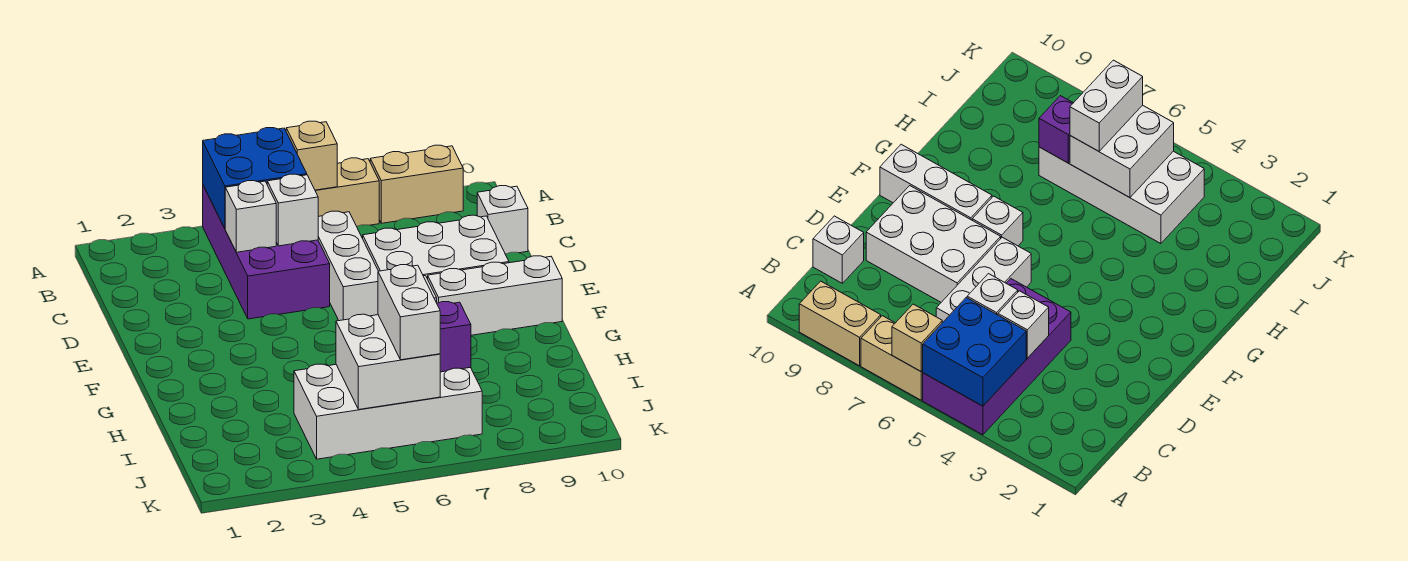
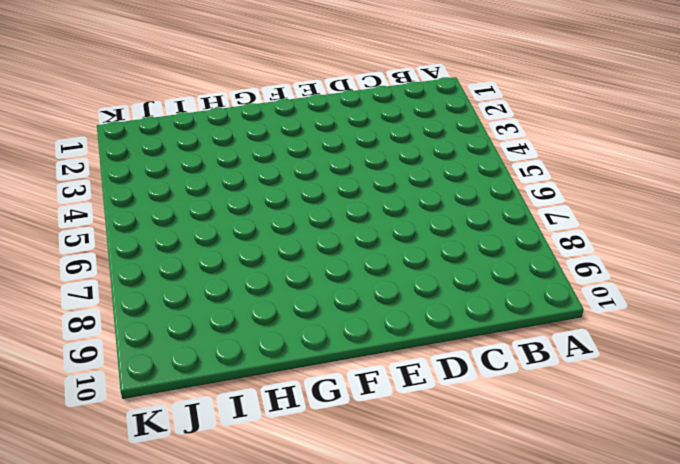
none -> purple 2x4 brick [203,186,330,319]
none -> tan 1x2 brick [315,158,379,226]
none -> tan 1x2 brick [370,145,463,223]

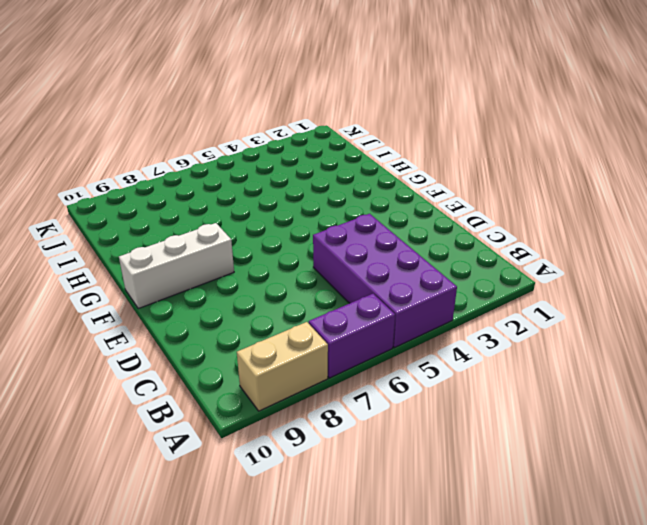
purple 1x2 brick [309,294,395,378] -> tan 1x2 brick [315,158,379,226]
none -> white 1x3 brick [318,211,378,321]
none -> white 1x1 brick [477,186,528,254]
none -> white 2x3 brick [363,215,509,279]

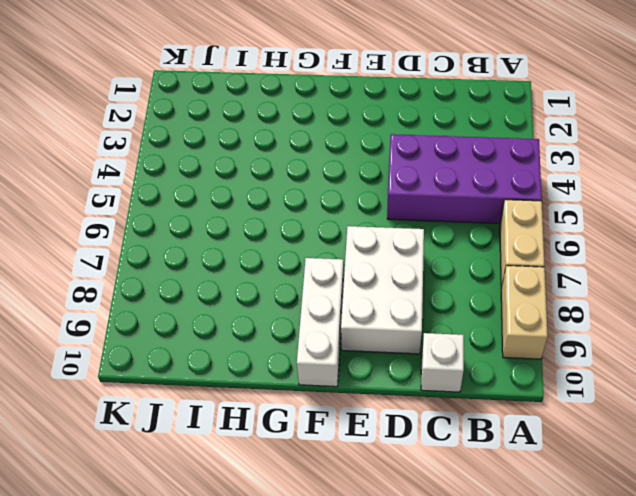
none -> white 1x3 brick [318,211,378,321]
none -> white 1x1 brick [972,196,1023,246]
none -> white 2x4 brick [294,364,482,459]

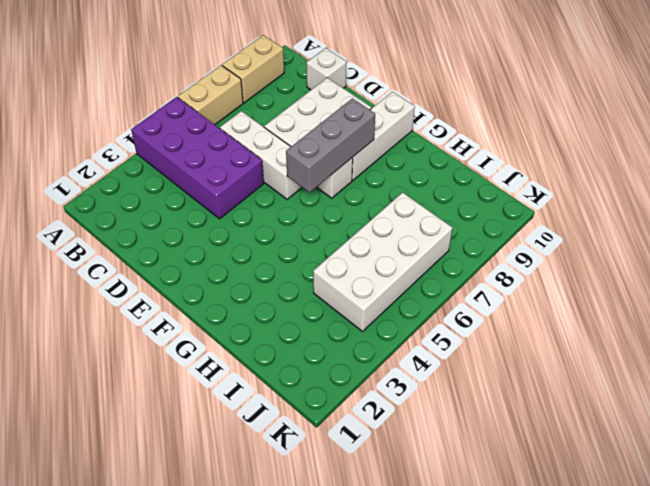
grey 1x3 brick [286,98,375,192] -> none
none -> blue 2x2 brick [203,128,307,229]
none -> tan 1x1 brick [286,121,337,190]
none -> white 1x1 brick [225,181,276,252]

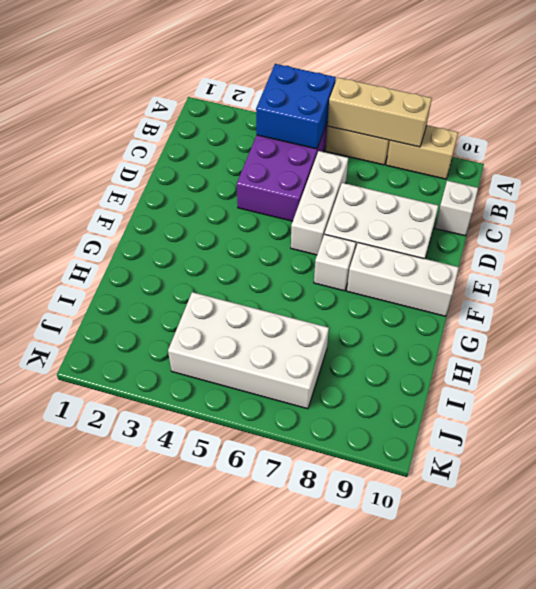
tan 1x3 brick [327,78,432,147] -> tan 1x1 brick [286,121,337,190]
none -> white 1x1 brick [225,181,276,252]
none -> white 1x1 brick [267,174,318,246]
none -> white 2x2 brick [336,314,440,409]

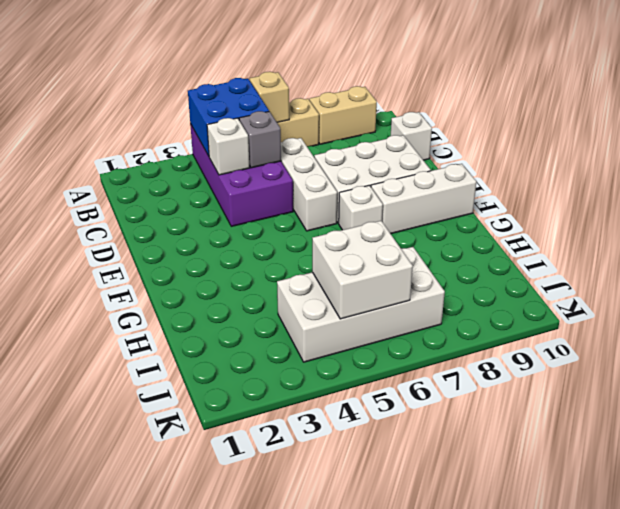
grey 1x1 brick [239,111,281,168] -> white 1x1 brick [267,174,318,246]
none -> purple 1x1 brick [437,302,471,372]
none -> white 1x2 brick [378,265,440,360]

